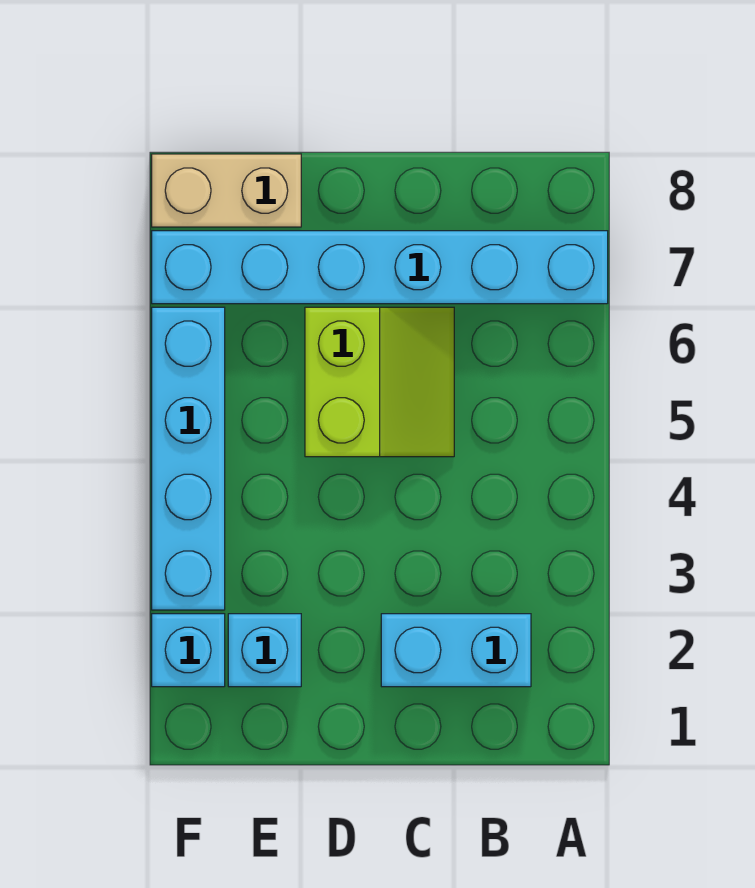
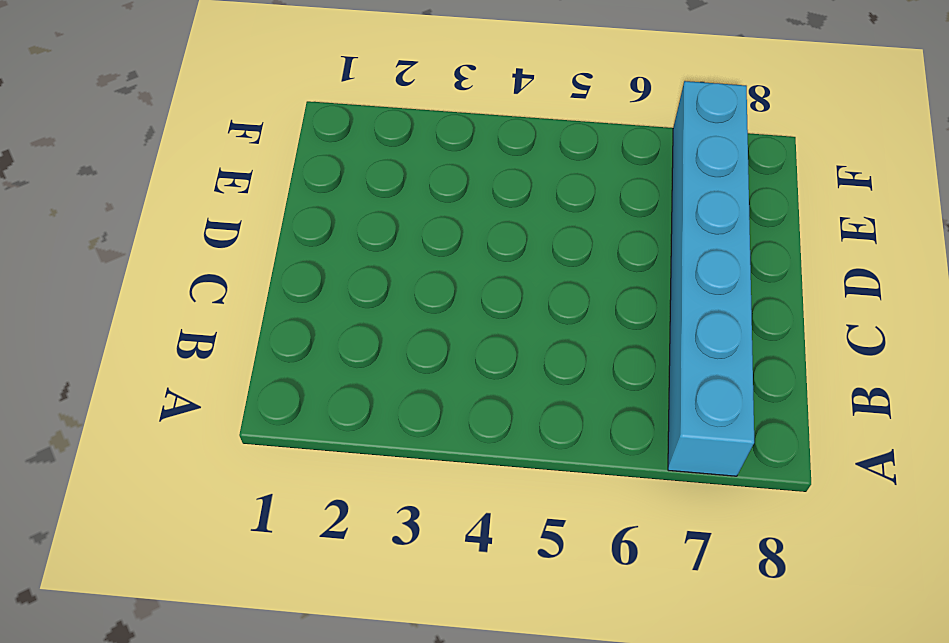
none -> cyan 1x2 brick [381,614,531,687]
none -> lime 2x2 slope [305,307,454,457]

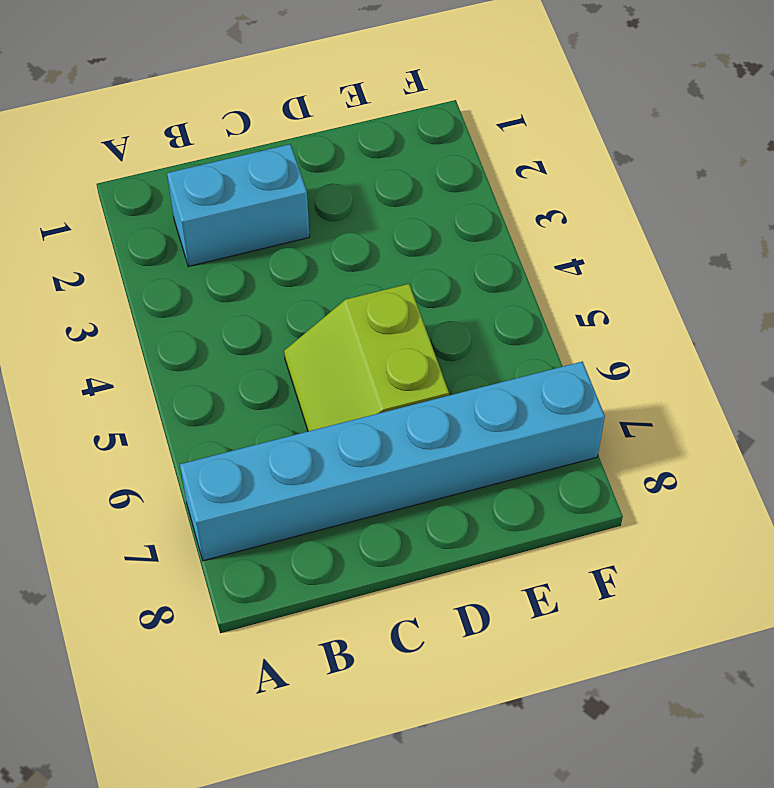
none -> cyan 1x1 brick [228,614,301,687]
none -> tan 1x2 brick [152,154,301,227]

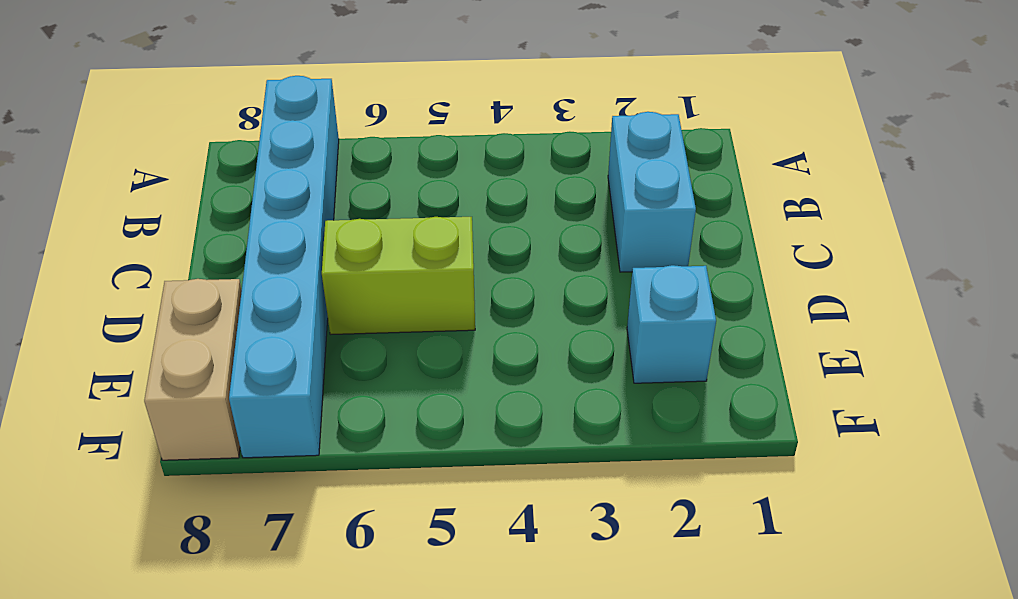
none -> cyan 1x1 brick [152,614,225,687]
none -> cyan 1x4 brick [152,307,225,610]

